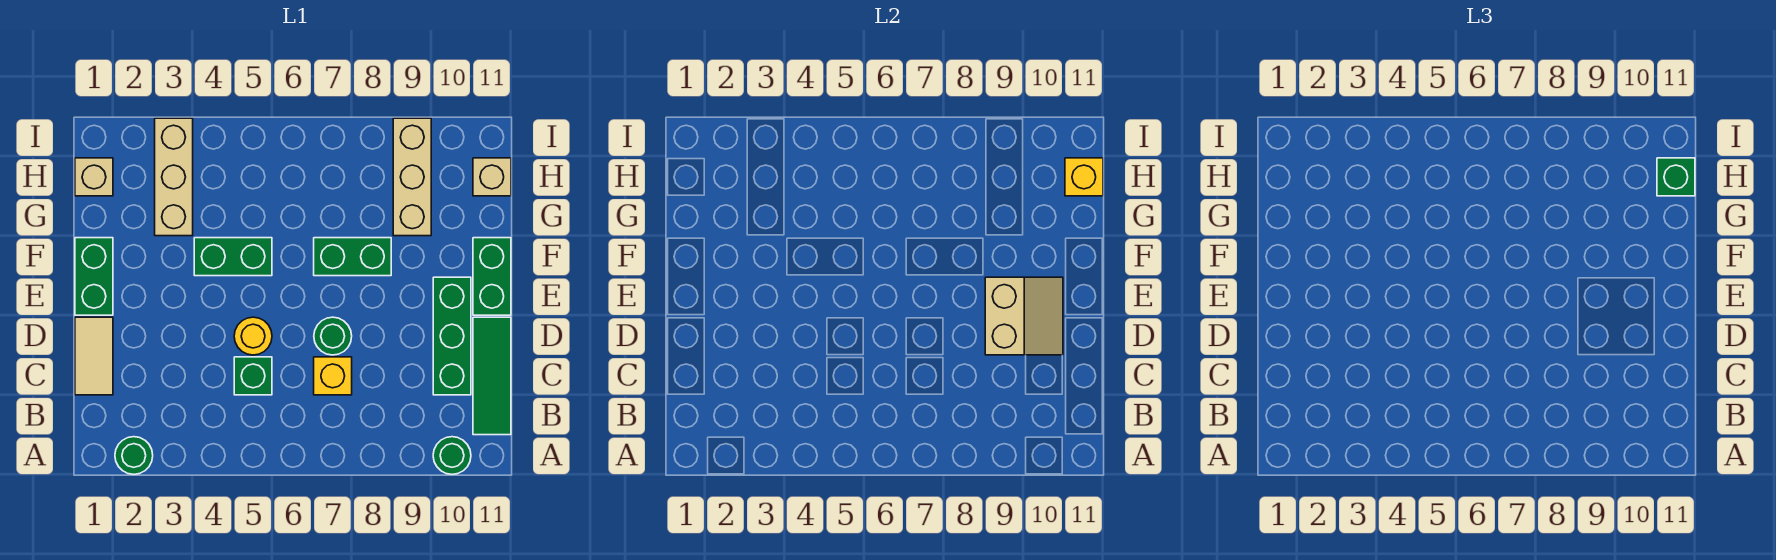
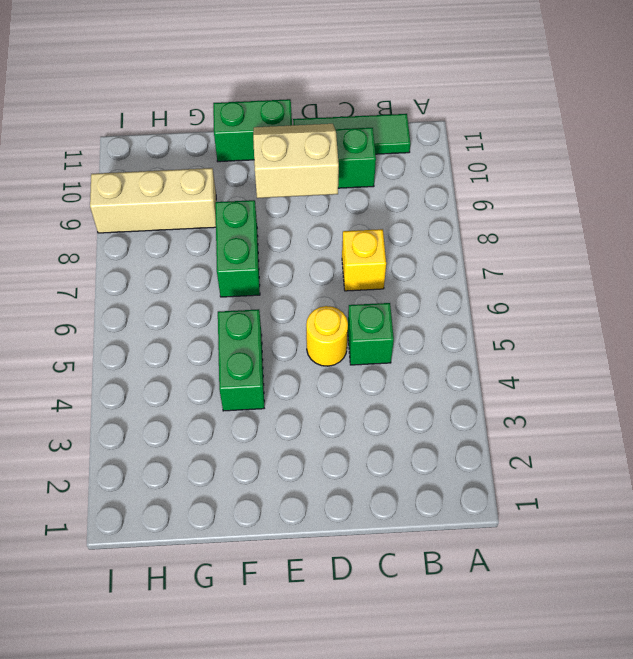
none -> green 1x1 round brick [115,437,153,474]
none -> green 1x1 round brick [433,437,471,474]
none -> tan 1x2 tile [75,317,113,395]

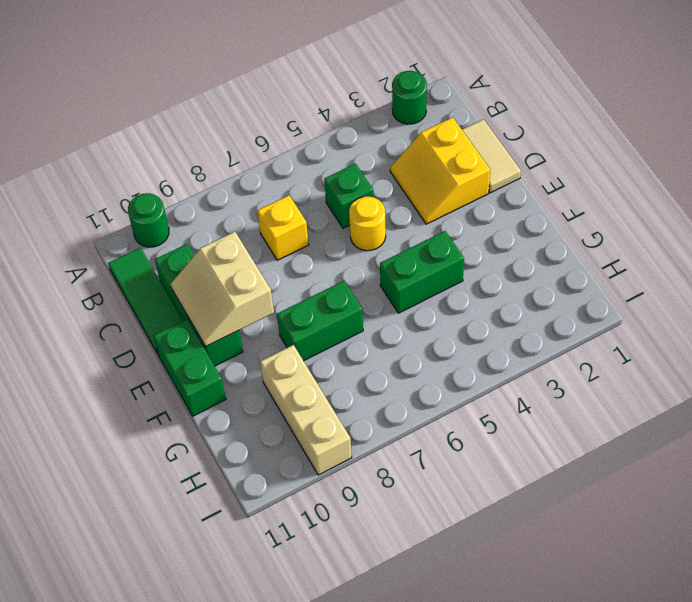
yellow 2x2 slope [390,117,490,224] -> none
none -> green 1x1 round brick [314,317,352,355]
none -> green 1x2 brick [75,238,113,315]
none -> tan 1x3 brick [155,118,193,236]

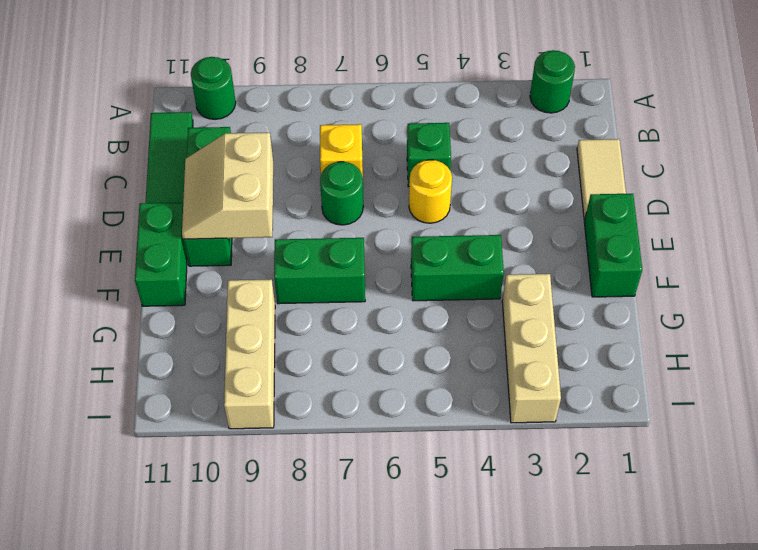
none -> tan 1x1 brick [75,158,113,196]
none -> tan 1x1 brick [473,158,511,196]
none -> yellow 1x1 brick [1065,158,1103,196]

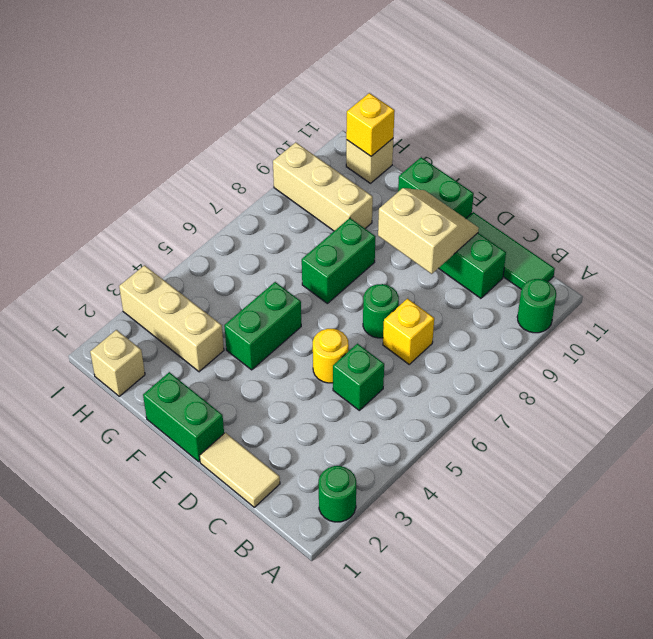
none -> green 1x1 brick [1657,158,1695,196]

